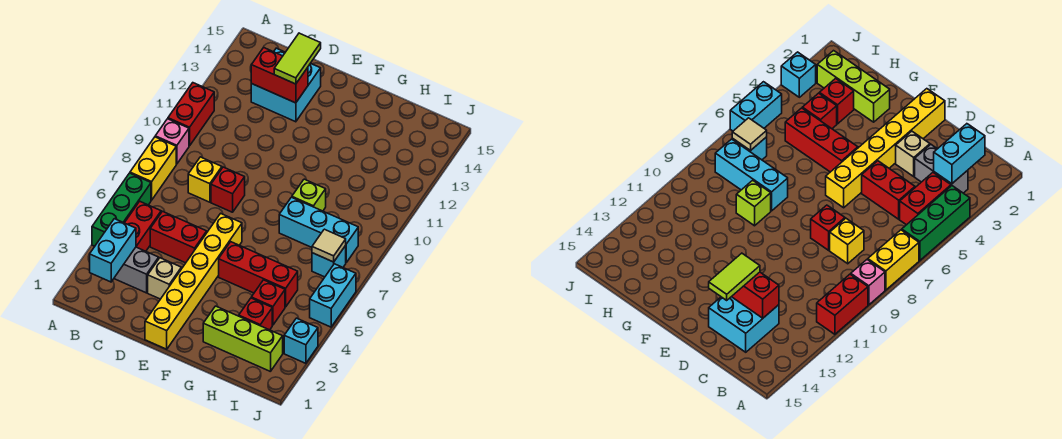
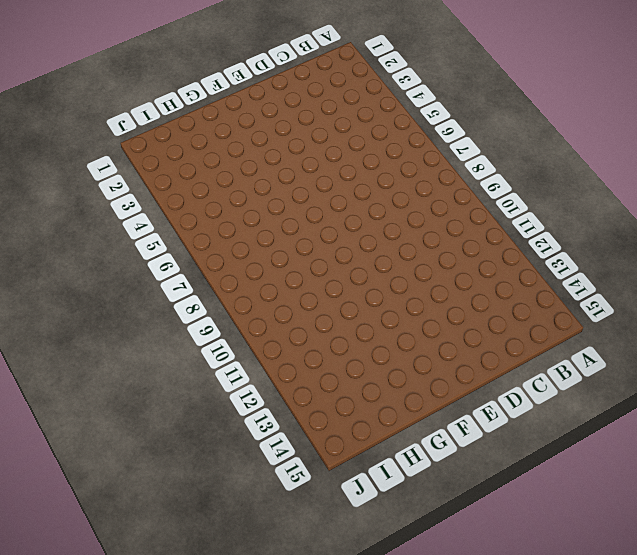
none -> green 1x3 brick [92,173,151,246]
none -> yellow 1x2 brick [130,137,176,200]
none -> pink 1x1 brick [155,119,189,164]

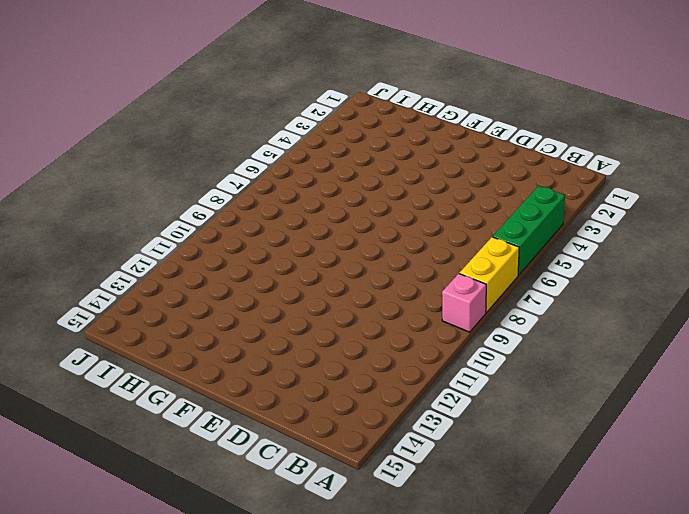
none -> red 1x2 brick [168,83,214,146]
none -> grey 1x2 brick [114,247,159,293]
none -> red 1x2 brick [125,201,161,251]

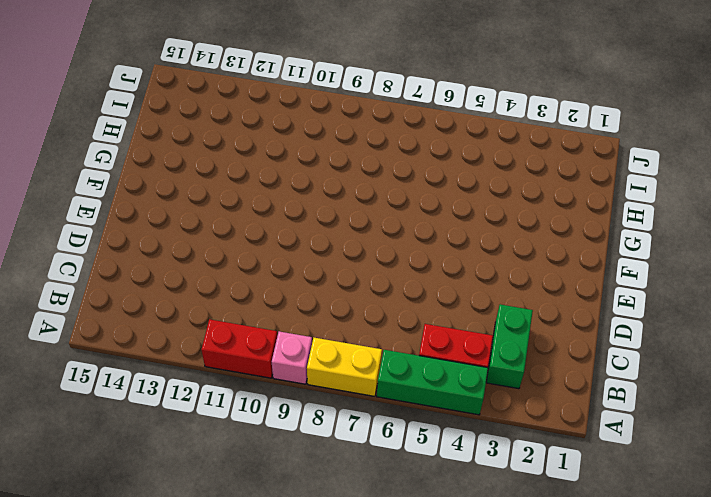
green 1x2 brick [486,304,533,389] -> grey 1x2 brick [114,247,159,293]
none -> red 1x2 brick [150,211,207,263]
none -> yellow 1x1 brick [188,157,222,202]
none -> cyan 2x2 brick [251,48,321,122]

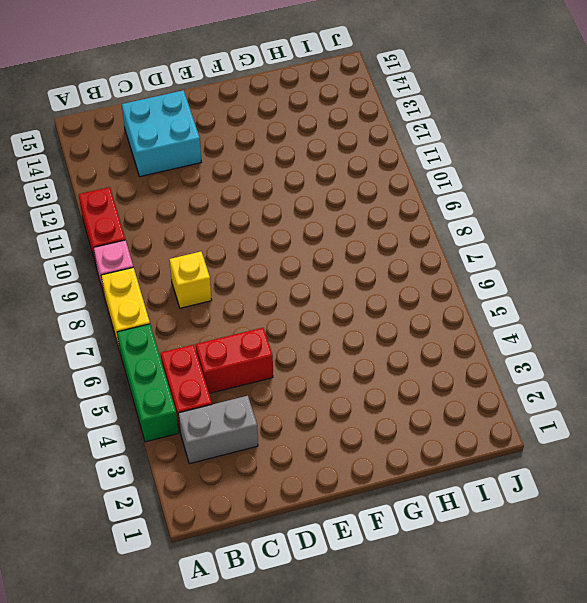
none -> tan 1x1 brick [148,258,181,299]
none -> red 1x1 brick [211,167,245,212]
none -> yellow 1x6 brick [145,213,242,349]

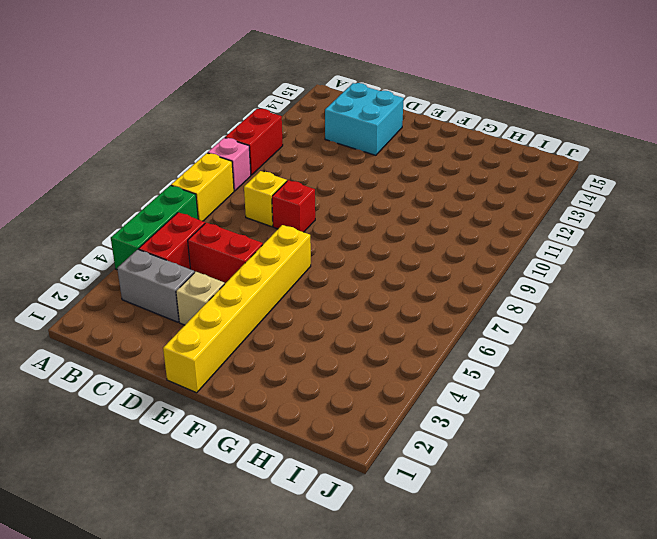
none -> red 1x3 brick [219,242,298,307]
none -> lime 1x3 brick [203,306,283,372]
none -> cyan 1x3 brick [279,197,358,262]

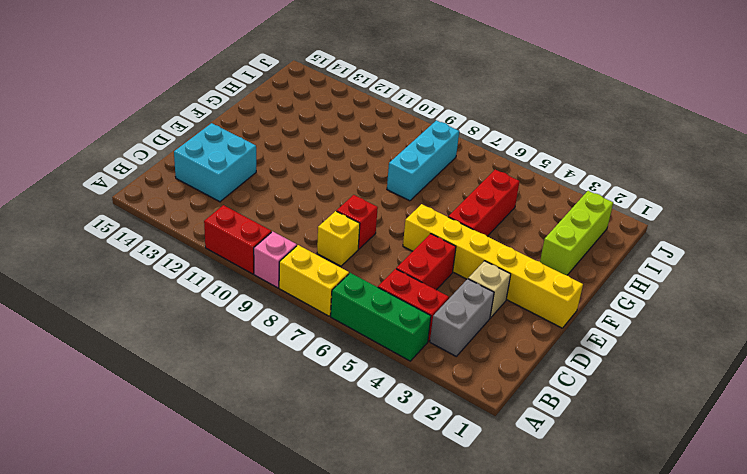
none -> lime 1x1 brick [292,179,326,211]
none -> red 1x1 brick [239,298,272,330]
none -> red 1x1 brick [251,280,285,325]

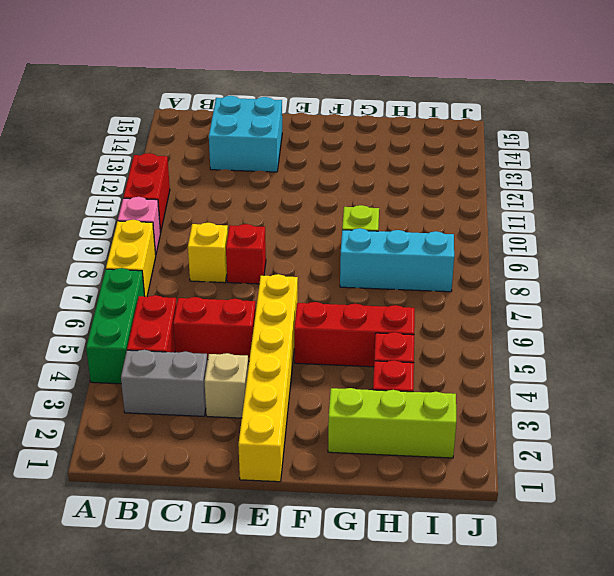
none -> cyan 1x1 brick [312,246,346,277]
none -> cyan 1x1 brick [284,318,318,363]
none -> cyan 1x2 brick [310,264,356,327]

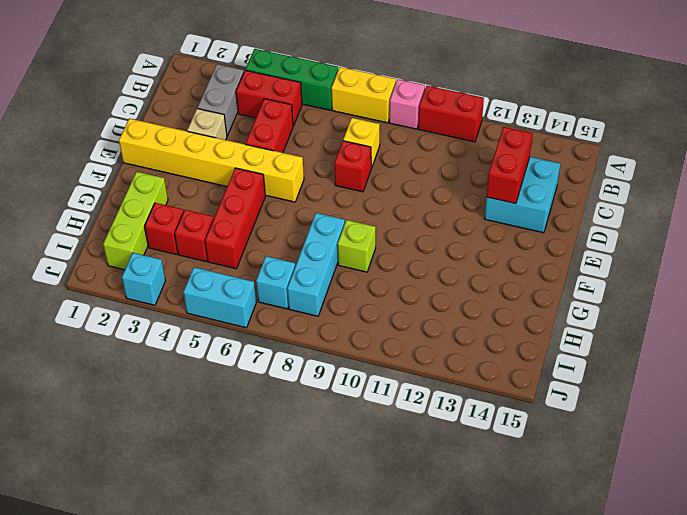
none -> cyan 1x2 brick [90,219,136,282]
none -> tan 1x1 tile [312,229,346,262]
none -> lime 1x2 tile [274,33,321,84]

